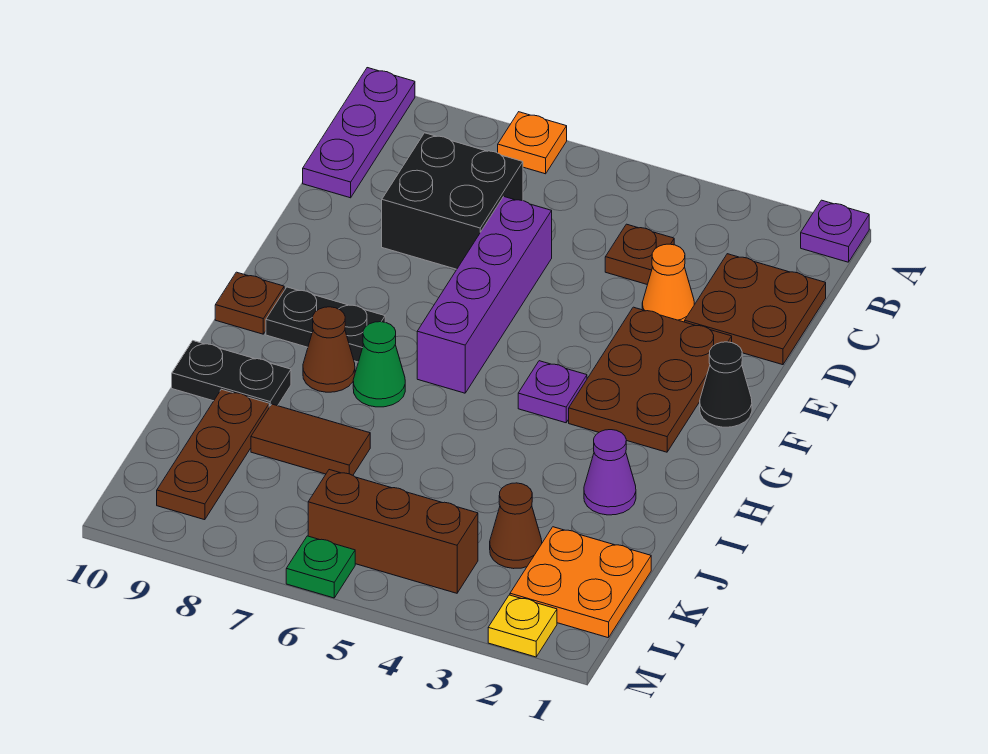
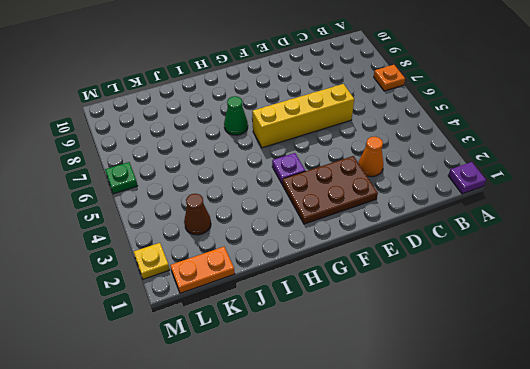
yellow 1x4 brick [252,84,354,148] -> purple 1x4 brick [417,197,552,393]
orange 1x2 plate [170,247,235,293] -> orange 2x2 plate [510,527,651,638]
none -> purple 1x3 plate [303,68,415,198]
none -> brown 2x2 plate [685,254,826,365]
none -> brown 1x1 plate [605,224,674,285]

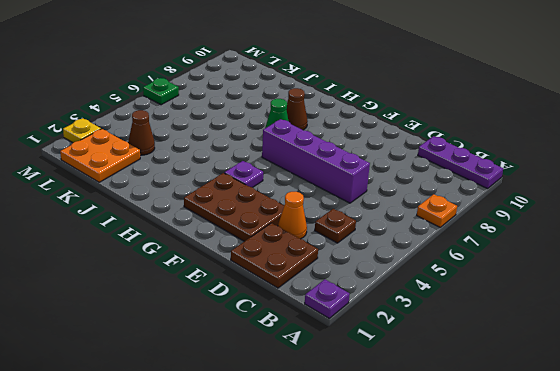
none -> black 2x2 brick [382,133,523,269]
none -> black 1x1 cone [700,342,752,427]
none -> black 1x2 plate [266,287,385,362]

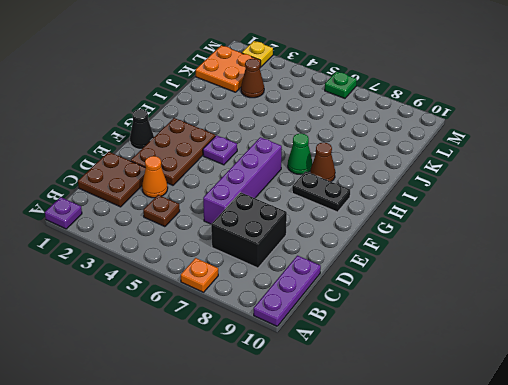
none -> brown 1x1 plate [215,272,284,334]
none -> purple 1x1 cone [584,430,636,515]
none -> black 1x2 plate [172,341,291,407]

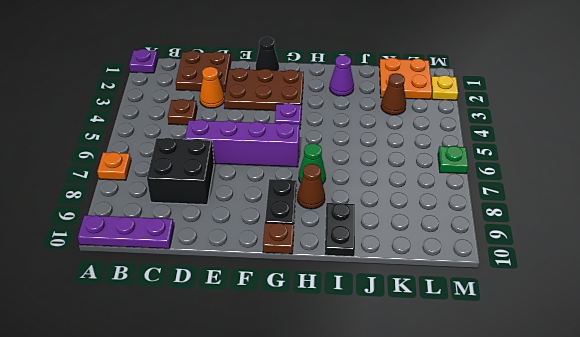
none -> brown 1x2 tile [251,404,370,475]
none -> brown 1x3 plate [157,389,269,520]
none -> brown 1x3 brick [308,470,478,593]

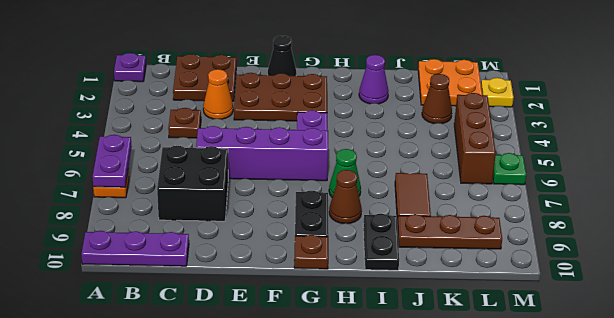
purple 1x2 plate [92,135,132,187] -> none

